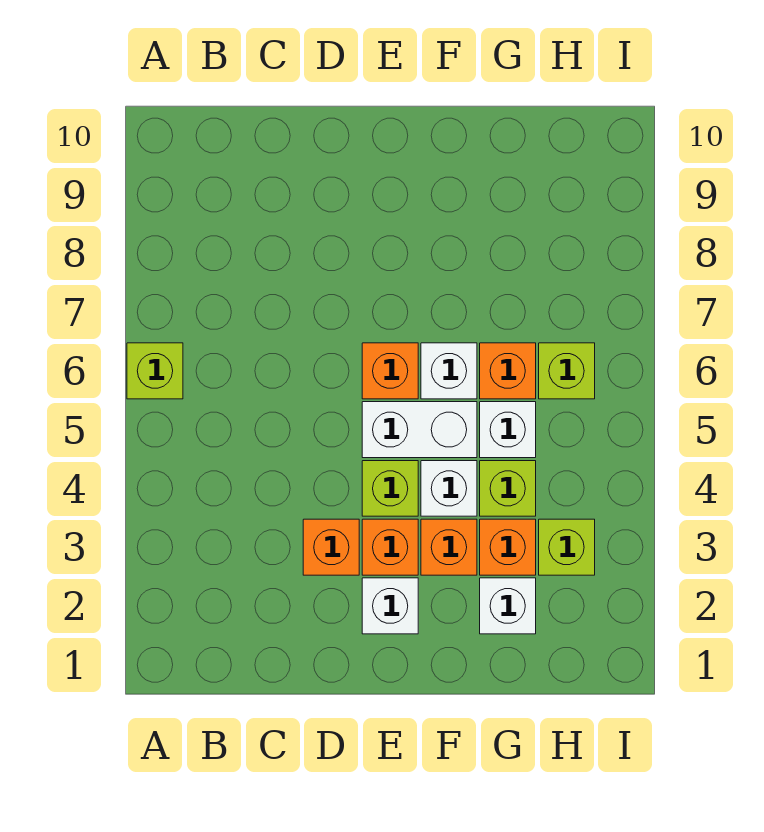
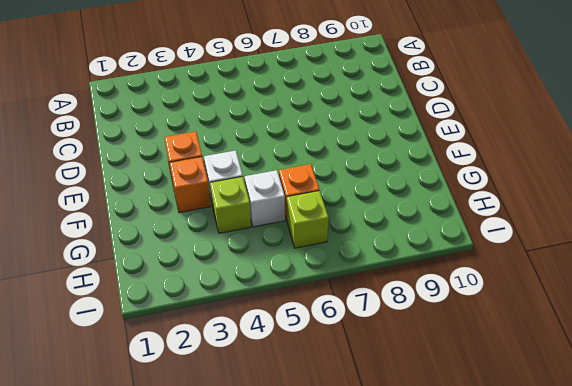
none -> lime 1x1 brick [127,343,183,399]
none -> orange 1x1 brick [303,519,359,575]
none -> white 1x1 brick [362,578,418,634]

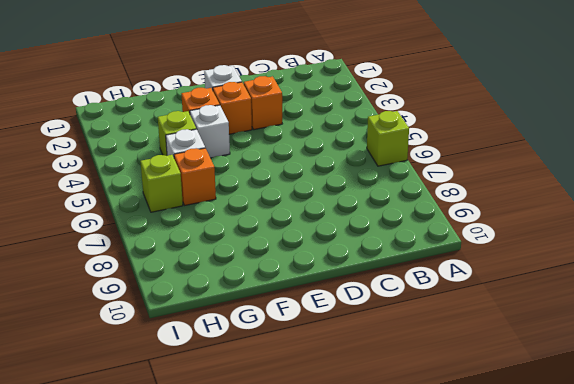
none -> lime 1x1 brick [362,461,418,516]
none -> white 1x2 brick [362,402,477,458]
none -> orange 1x1 brick [362,343,418,399]

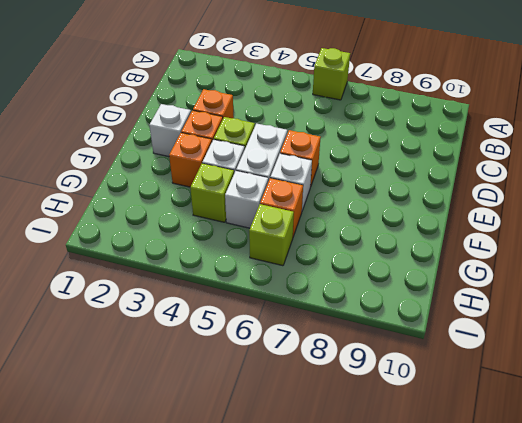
none -> white 1x1 brick [480,578,536,634]
none -> orange 1x1 brick [480,519,536,575]
none -> lime 1x1 brick [539,519,595,575]

